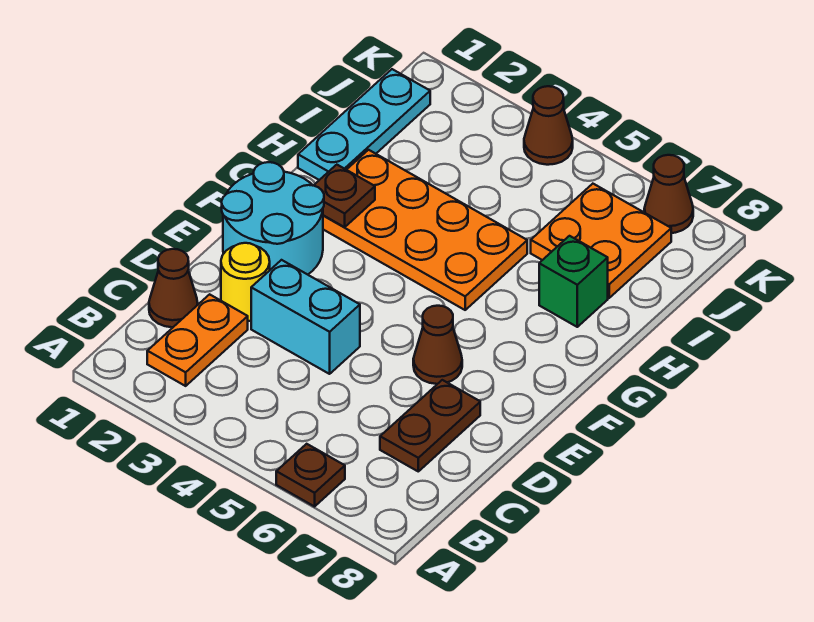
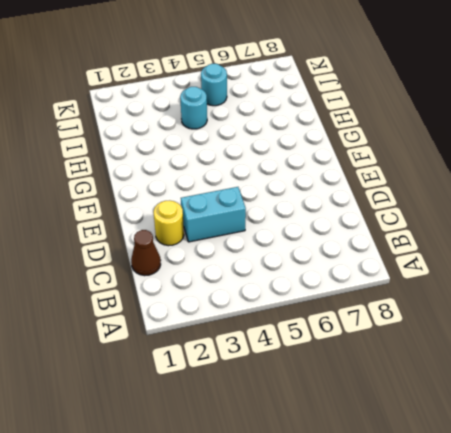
cyan 1x1 round brick [180,87,207,129] -> none
cyan 1x1 round brick [201,64,227,106] -> none
none -> brown 1x1 plate [276,444,345,507]
none -> orange 1x2 plate [147,294,248,386]
none -> brown 1x2 plate [380,380,480,471]

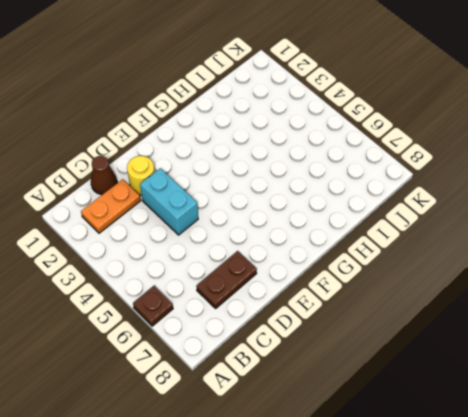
none -> cyan 2x2 round brick [222,162,324,275]
none -> brown 1x1 cone [413,306,462,384]
none -> orange 2x4 plate [323,150,527,310]

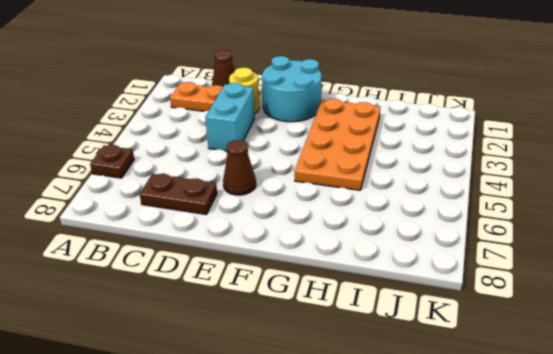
none -> cyan 1x3 plate [298,69,430,180]
none -> green 1x1 brick [539,236,608,327]
none -> orange 2x2 plate [531,184,671,298]

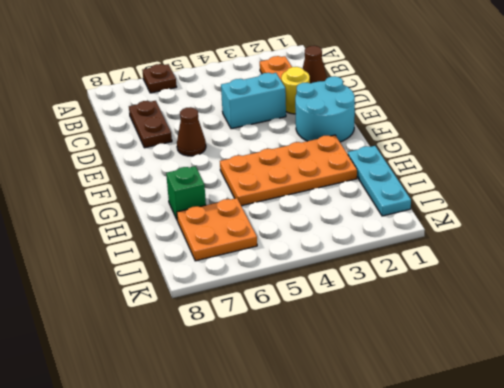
none -> brown 1x1 cone [524,86,573,165]
none -> brown 1x1 cone [644,155,693,233]
none -> brown 1x1 plate [313,165,375,227]

